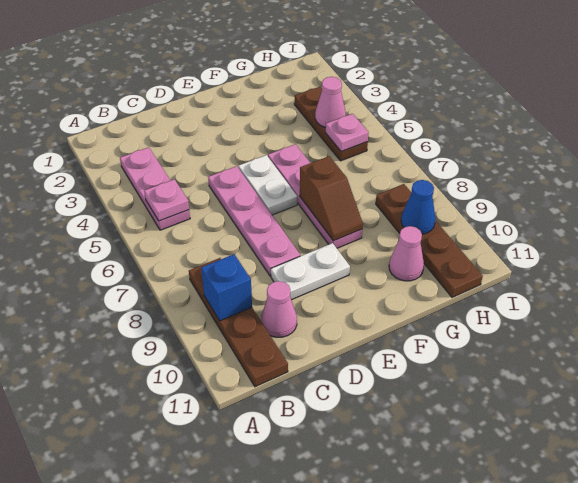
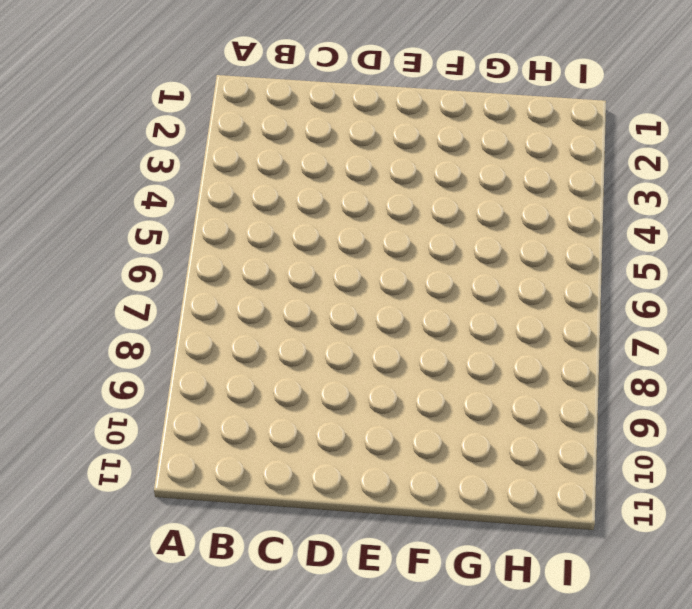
none -> pink 1x3 plate [120,147,190,230]
none -> brown 1x4 plate [189,258,288,387]
none -> pink 1x1 cone [261,281,297,337]

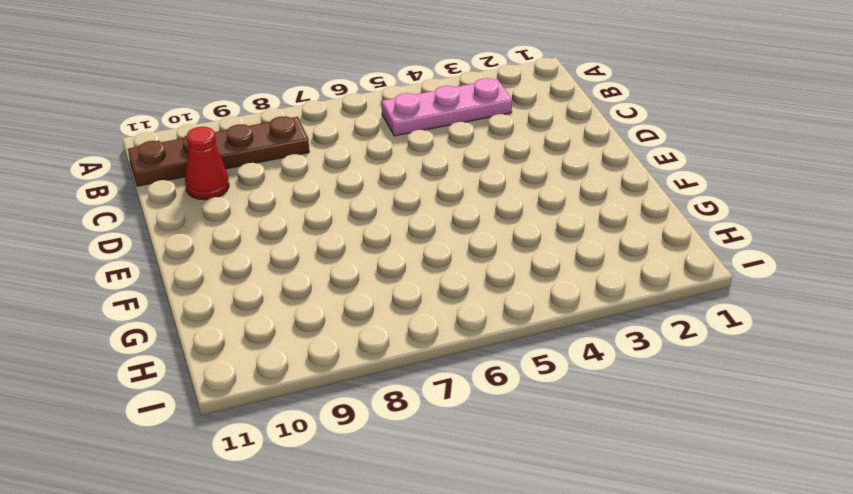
red 1x1 cone [185,127,229,200] -> pink 1x1 cone [261,281,297,337]
none -> pink 1x4 plate [208,166,300,276]
none -> white 1x2 plate [271,243,350,300]
none -> white 1x2 plate [238,155,298,215]

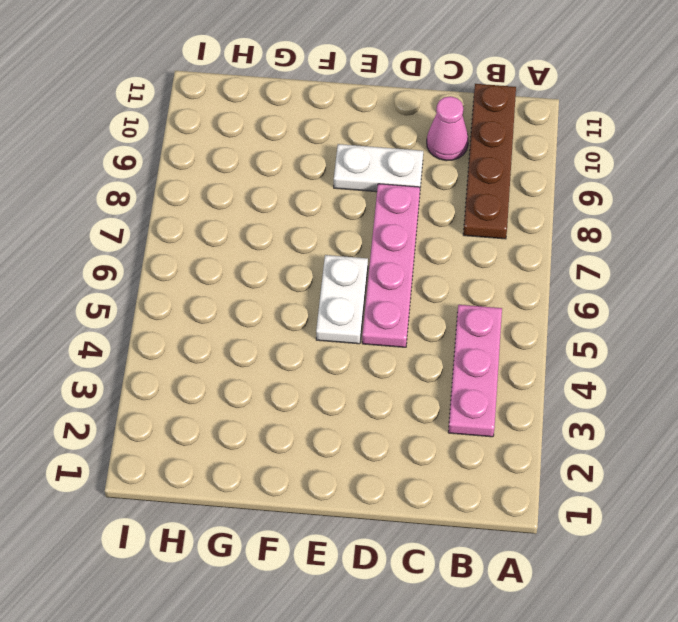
none -> pink 1x4 plate [268,144,362,248]
none -> pink 1x1 cone [389,226,424,281]
none -> brown 1x3 plate [294,87,368,161]

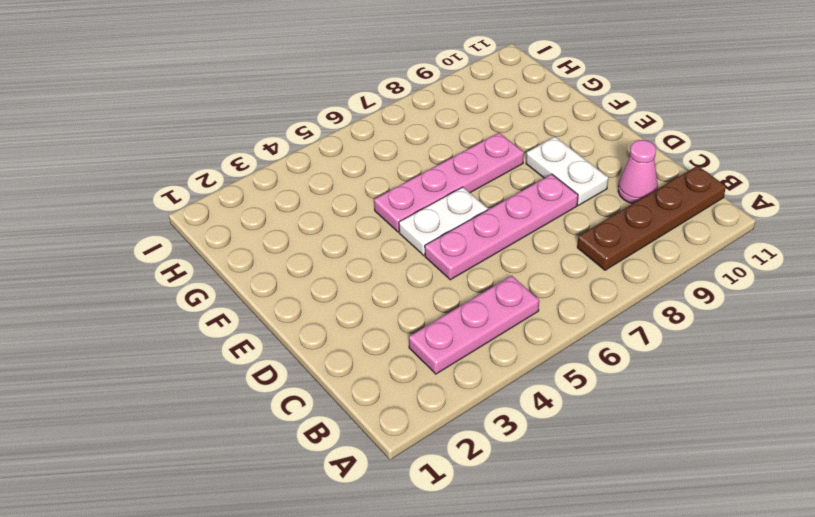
none -> pink 1x1 cone [389,226,424,281]
none -> brown 1x3 plate [294,87,368,161]
none -> brown 1x4 plate [376,184,483,297]

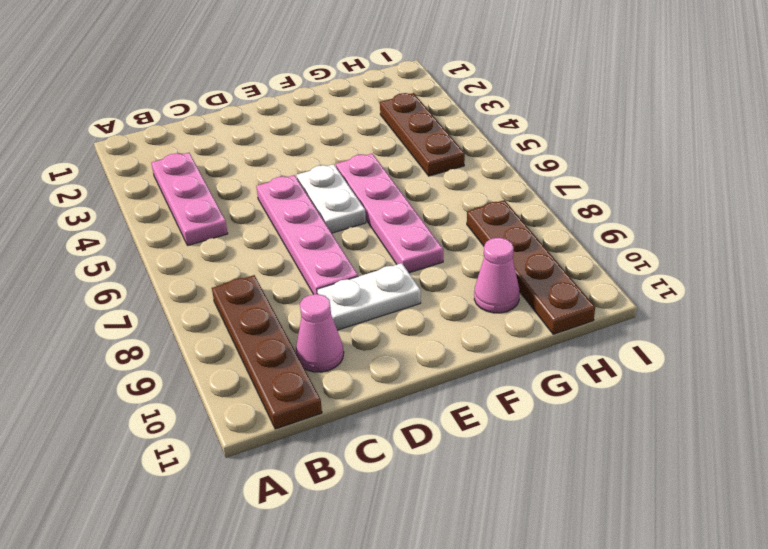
none -> pink 1x1 plate [144,179,189,221]
none -> blue 1x1 brick [201,254,252,321]
none -> brown 1x2 slope [300,156,363,241]

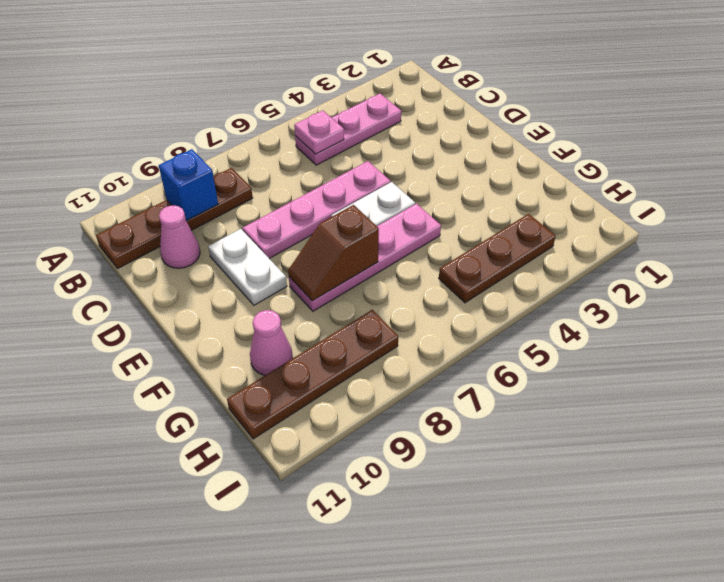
none -> pink 1x1 cone [315,77,346,127]
none -> pink 1x1 plate [325,114,369,152]
none -> blue 1x1 cone [401,180,436,234]

